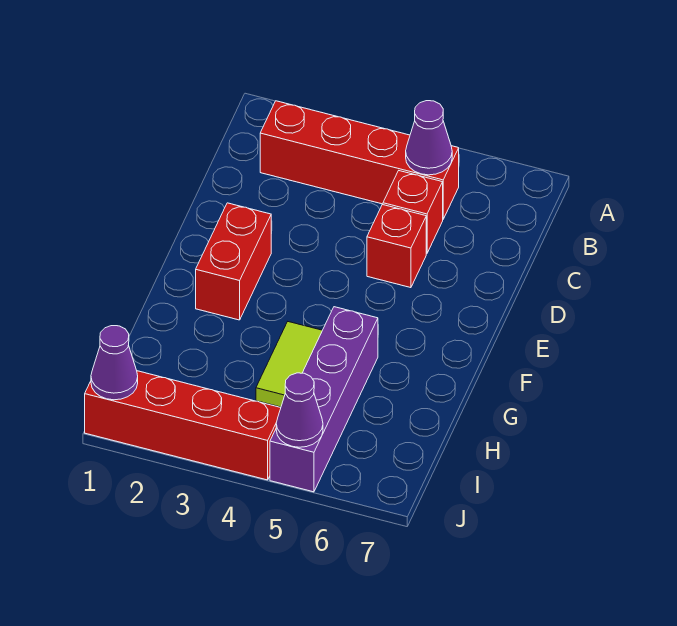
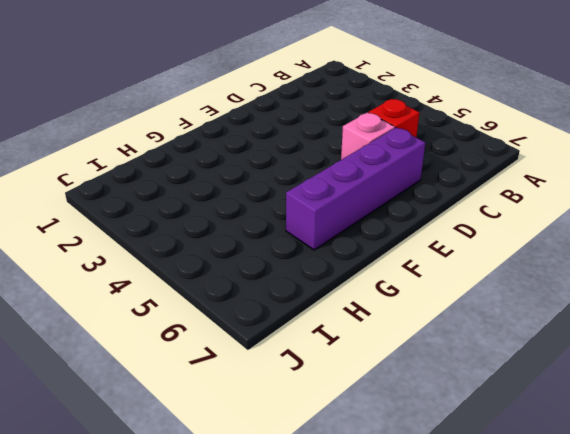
pink 1x1 brick [341,112,395,160] -> red 1x1 brick [367,205,426,288]
purple 1x4 brick [286,127,425,250] -> purple 1x4 brick moved to [270,307,378,492]
none -> red 1x4 brick [260,101,459,219]
none -> red 1x2 brick [196,203,271,320]

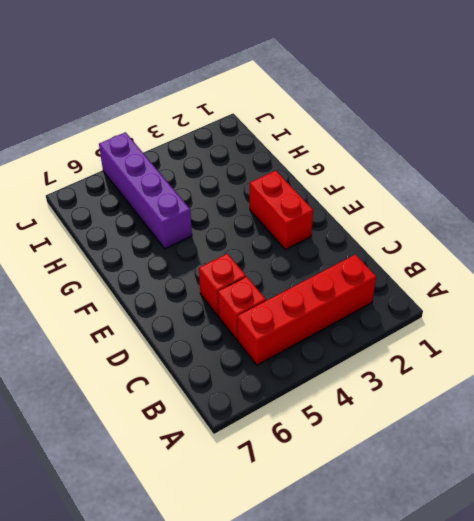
none -> lime 1x2 tile [256,322,322,407]
none -> red 1x4 brick [85,371,281,480]

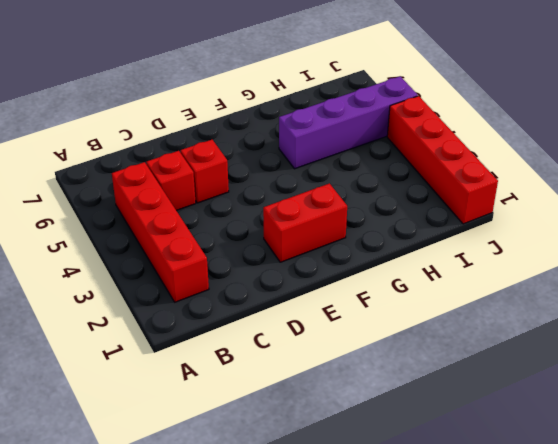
none -> lime 1x2 tile [256,322,322,407]
none -> purple 1x1 cone [406,101,452,175]

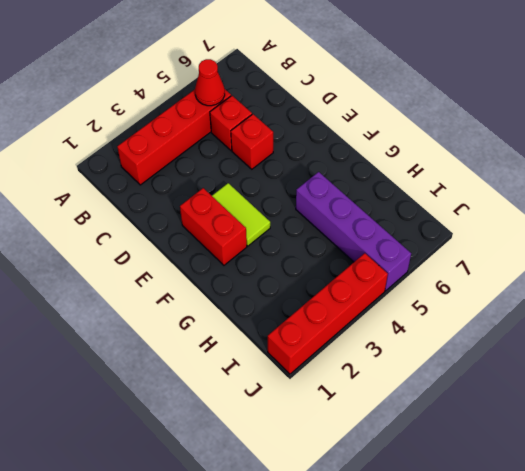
red 1x1 cone [195,59,225,106] -> purple 1x1 cone [406,101,452,175]
lime 1x2 tile [212,183,270,246] -> lime 1x2 tile moved to [256,322,322,407]
none -> purple 1x1 cone [91,326,138,400]
none -> purple 1x1 cone [276,373,323,447]

